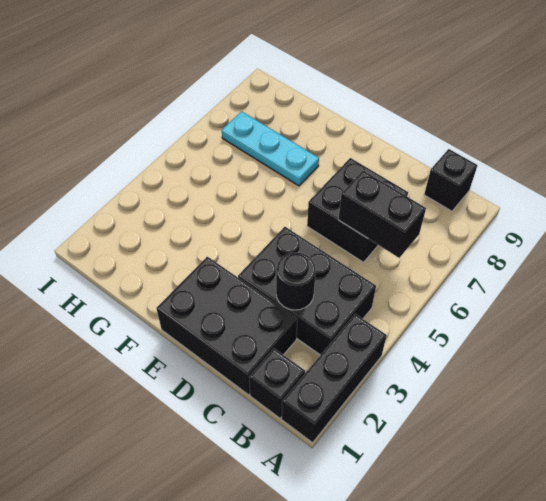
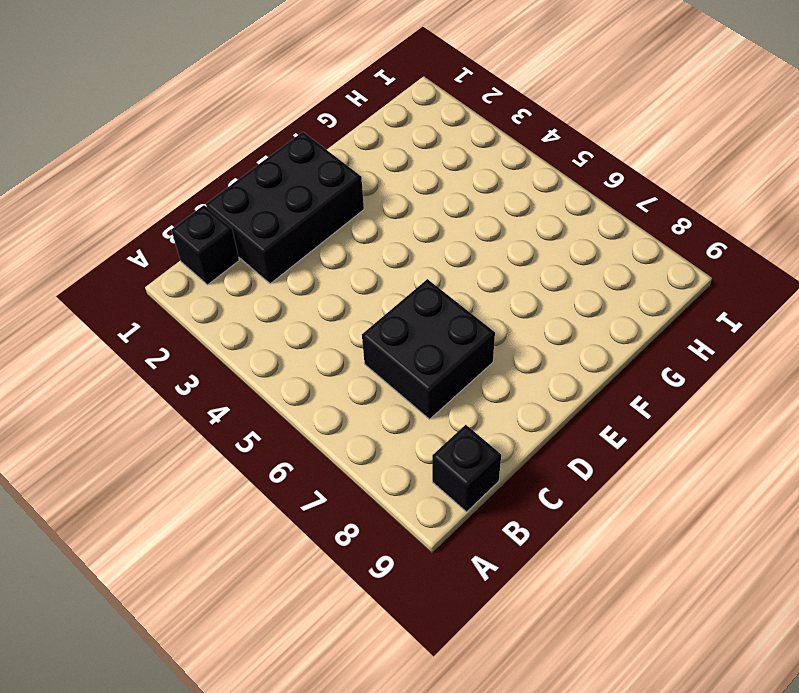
none -> black 1x3 brick [282,314,387,443]
none -> black 2x3 brick [238,227,376,355]

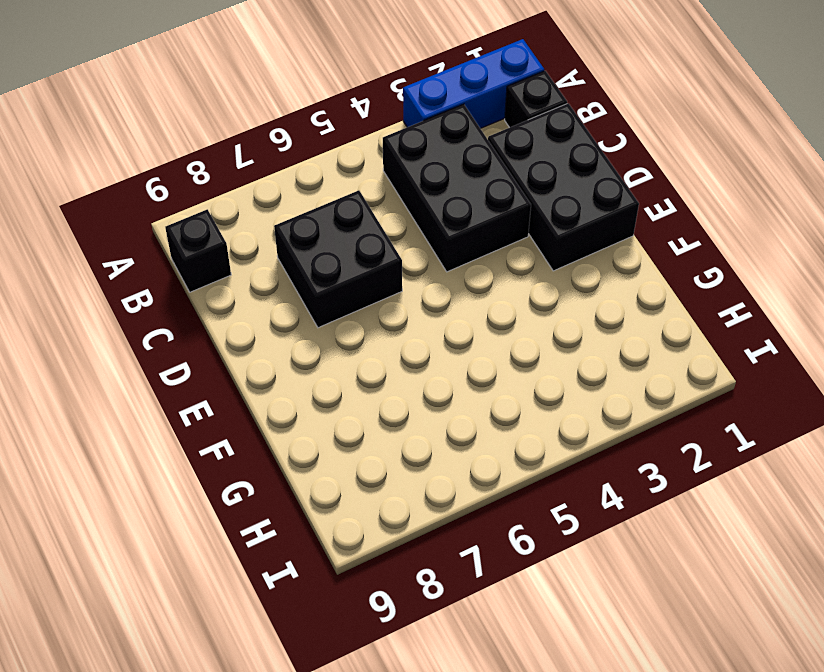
blue 1x3 brick [403,39,544,128] -> black 1x3 brick [282,314,387,443]
none -> cyan 1x3 plate [222,111,319,186]
none -> black 1x2 brick [338,171,426,258]

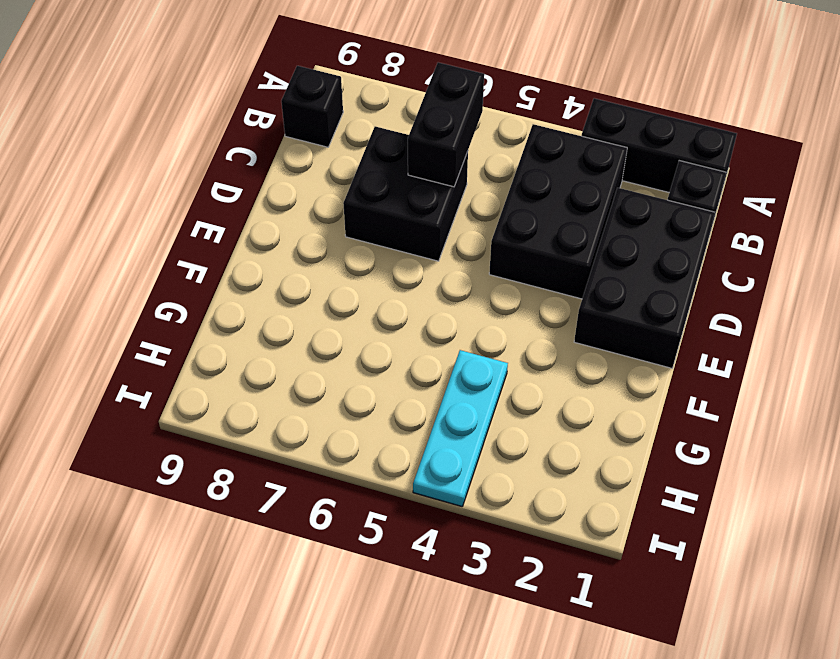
cyan 1x3 plate [413,350,508,506] -> cyan 1x3 plate moved to [222,111,319,186]
none -> black 1x1 round brick [276,252,316,310]

